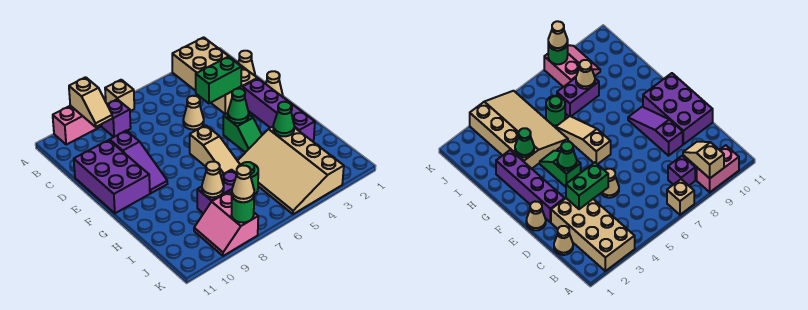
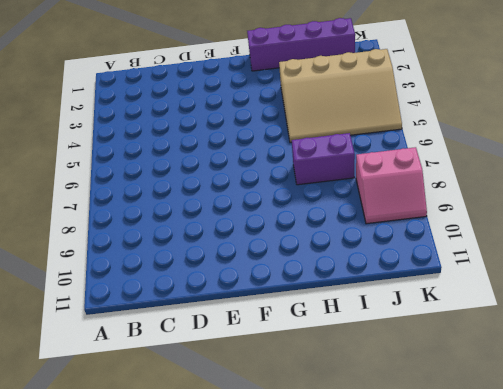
purple 1x4 brick [247,18,355,71] -> purple 1x4 brick moved to [243,79,315,141]
purple 1x2 brick [292,133,355,185] -> purple 1x2 brick turned to [197,170,236,213]
none -> tan 2x4 brick [172,37,257,114]
none -> tan 1x1 brick [105,80,134,111]
none -> pink 1x2 brick [53,106,100,145]

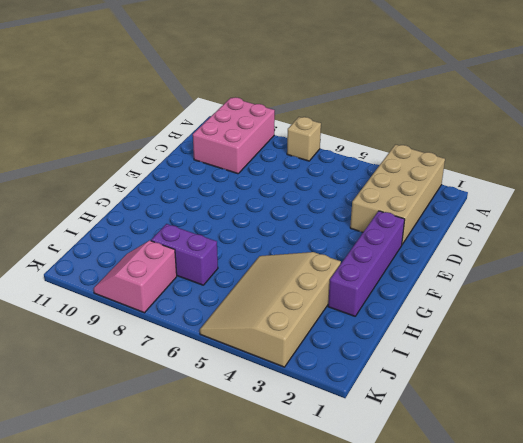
pink 2x3 brick [193,97,275,174] -> pink 1x2 brick [53,106,100,145]
none -> purple 1x1 brick [102,99,131,137]
none -> tan 1x1 cone [238,51,255,76]
none -> tan 1x1 cone [183,96,204,130]

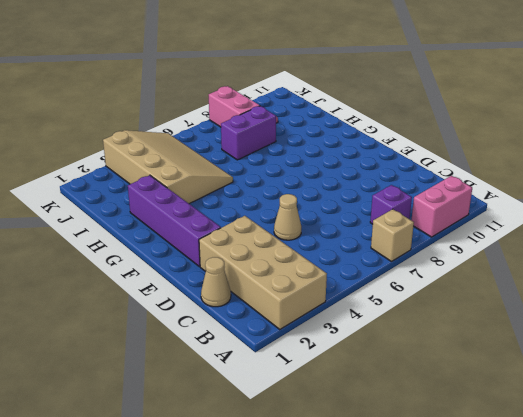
none -> purple 1x3 slope [110,131,167,193]
none -> purple 2x3 brick [74,140,150,213]
none -> tan 1x1 cone [266,71,283,97]

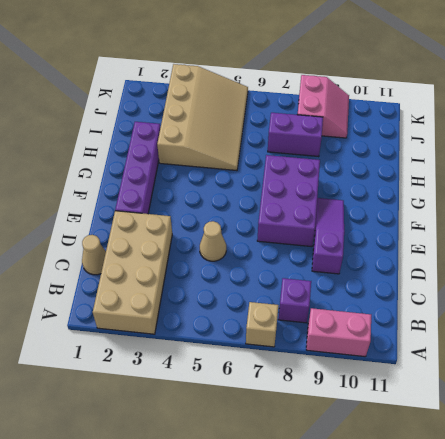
purple 2x3 brick [257,155,320,247] -> purple 2x3 brick moved to [74,140,150,213]
none -> tan 1x1 cone [266,71,283,97]
none -> green 1x2 slope [223,113,262,152]
none -> tan 1x3 slope [190,125,240,175]

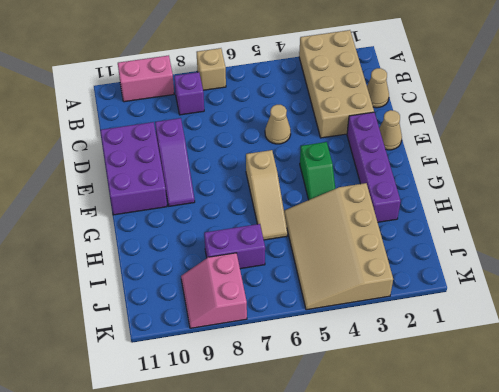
none -> green 1x1 round brick [238,162,258,195]
none -> tan 1x2 slope [69,77,112,127]
none -> green 1x2 brick [196,57,242,103]

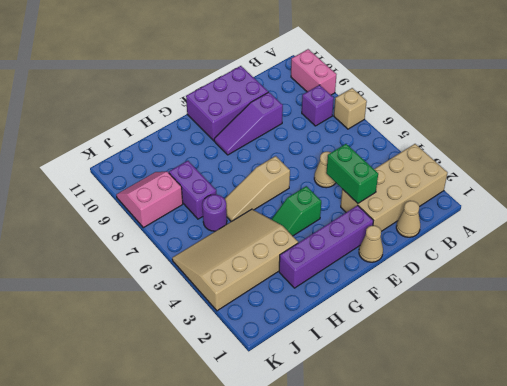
purple 1x1 round brick [202,195,227,231] -> green 1x1 round brick [238,162,258,195]
none -> tan 1x2 slope [69,77,112,127]
none -> green 1x1 cone [228,89,249,123]
none -> green 1x1 cone [273,102,294,136]

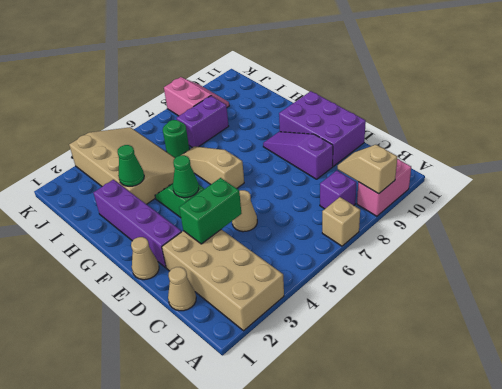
none -> tan 1x1 cone [202,162,224,197]
none -> green 1x1 round brick [232,197,254,223]
none -> tan 1x1 cone [232,165,254,202]

